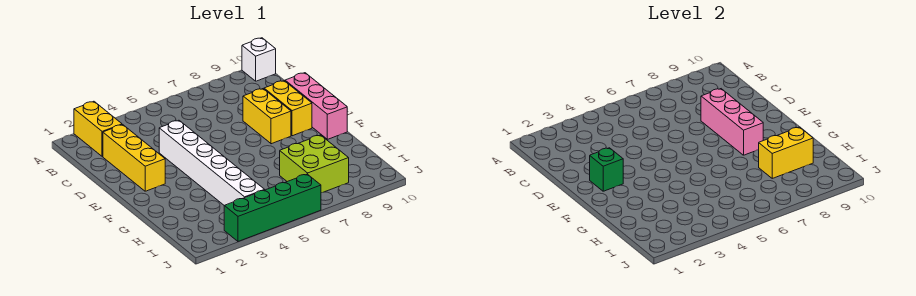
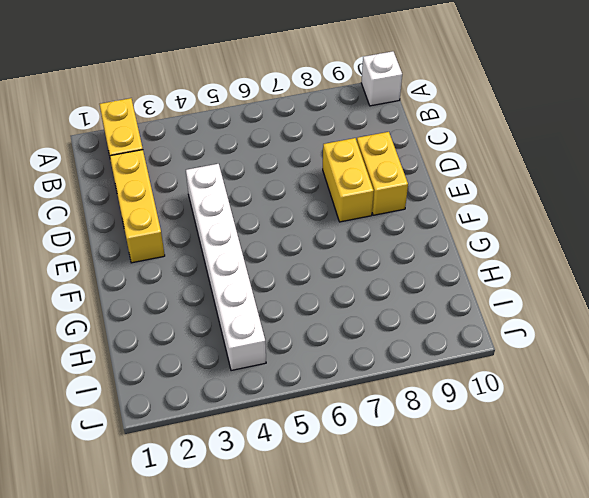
none -> pink 1x3 brick [285,73,347,139]
none -> lime 2x2 brick [280,135,349,193]
none -> green 1x4 brick [224,174,321,241]

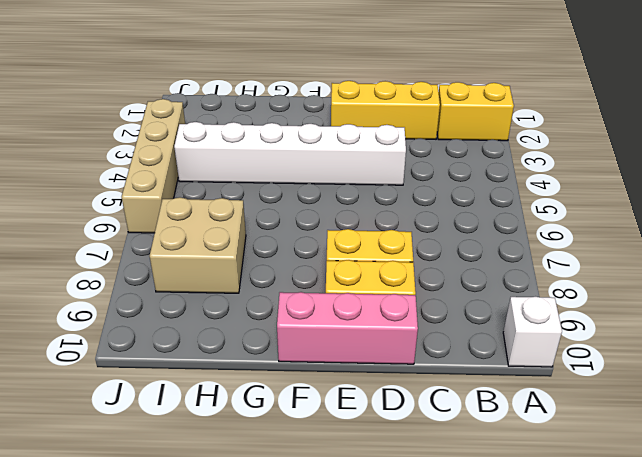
tan 2x2 brick [150,197,246,293] -> lime 2x2 brick [280,135,349,193]
tan 1x4 brick [122,99,185,233] -> green 1x4 brick [224,174,321,241]
none -> pink 1x3 brick [701,89,763,155]
none -> green 1x1 brick [590,148,623,191]
none -> yellow 1x2 brick [759,127,813,178]

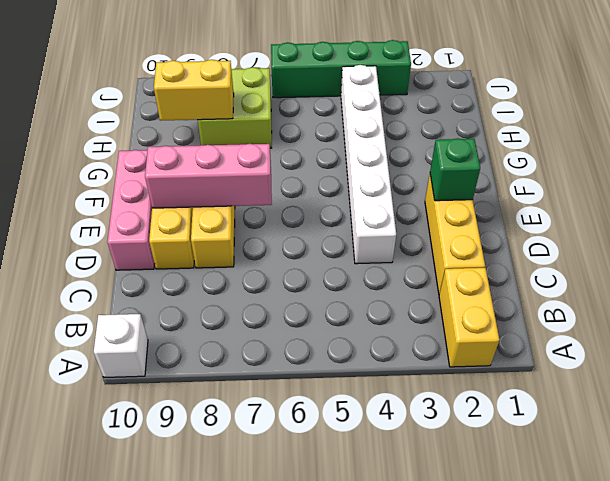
pink 1x3 brick [145,144,272,208] -> pink 1x3 brick turned to [701,89,763,155]

